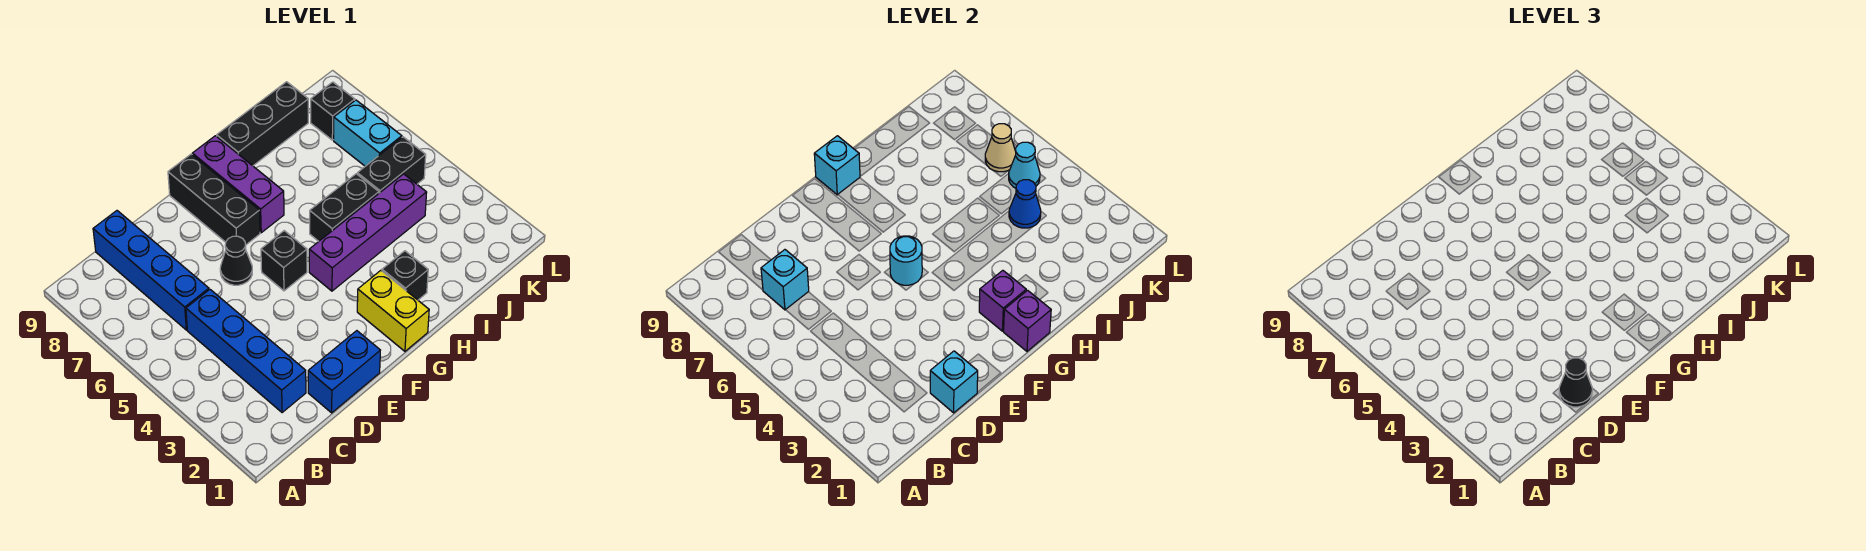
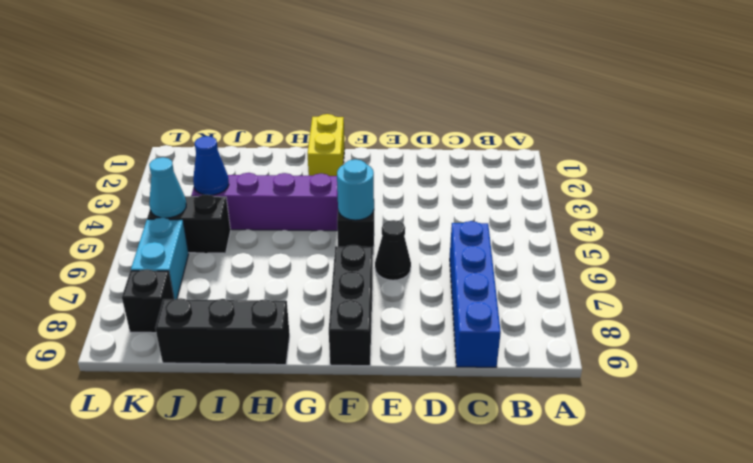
none -> blue 1x4 brick [186,289,306,413]
none -> blue 1x2 brick [308,331,380,413]
none -> purple 1x3 brick [192,136,284,233]

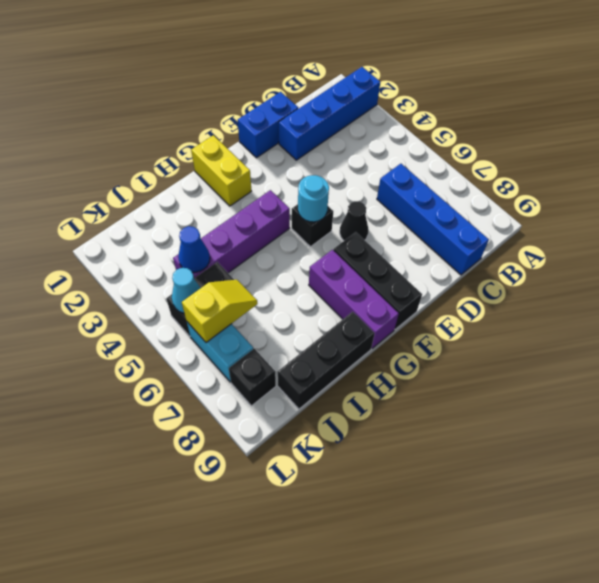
blue 1x4 brick [279,67,380,160] -> blue 1x4 brick turned to [186,289,306,413]
yellow 1x2 slope [182,280,258,343] -> tan 1x1 cone [985,124,1016,172]
none -> black 1x1 brick [382,251,428,300]
none -> black 1x2 brick [310,174,379,241]
none -> cyan 1x1 brick [761,250,809,310]

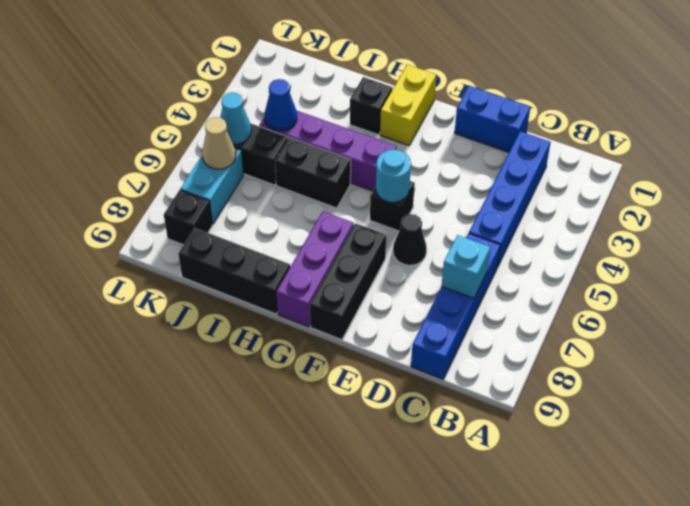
none -> cyan 1x1 brick [930,351,978,413]
none -> purple 1x1 brick [1003,290,1051,351]
none -> purple 1x1 brick [979,270,1026,331]

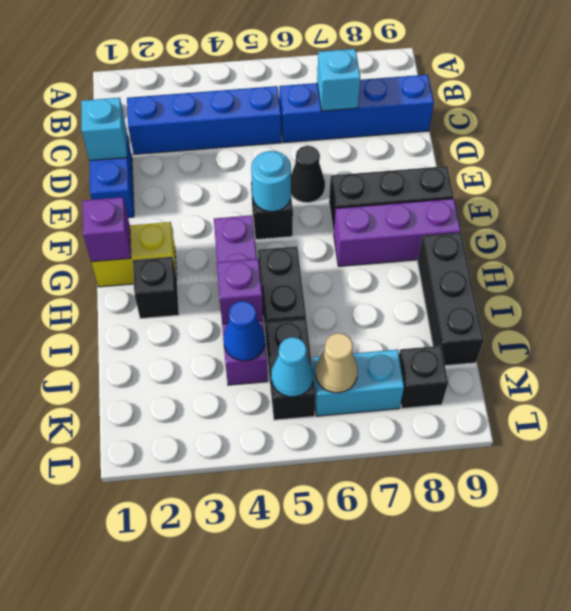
purple 1x1 brick [217,259,263,324] -> purple 1x1 brick moved to [979,270,1026,331]
none -> cyan 1x1 brick [814,136,860,195]
none -> black 1x1 cone [1559,358,1592,407]

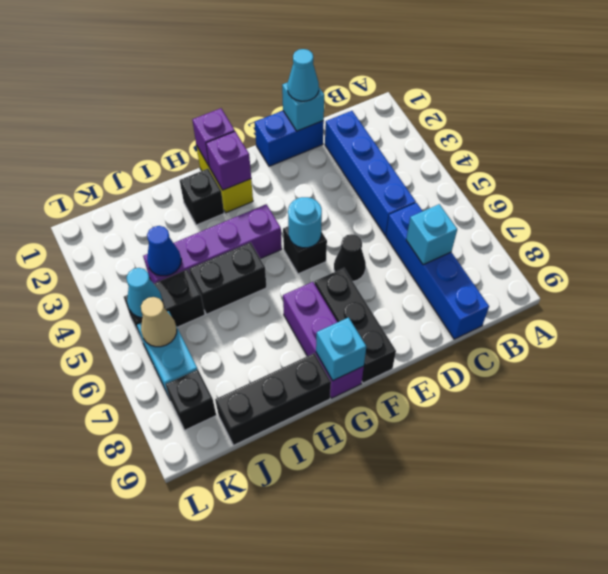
cyan 1x1 cone [288,49,319,101] -> black 1x1 cone [1559,358,1592,407]

